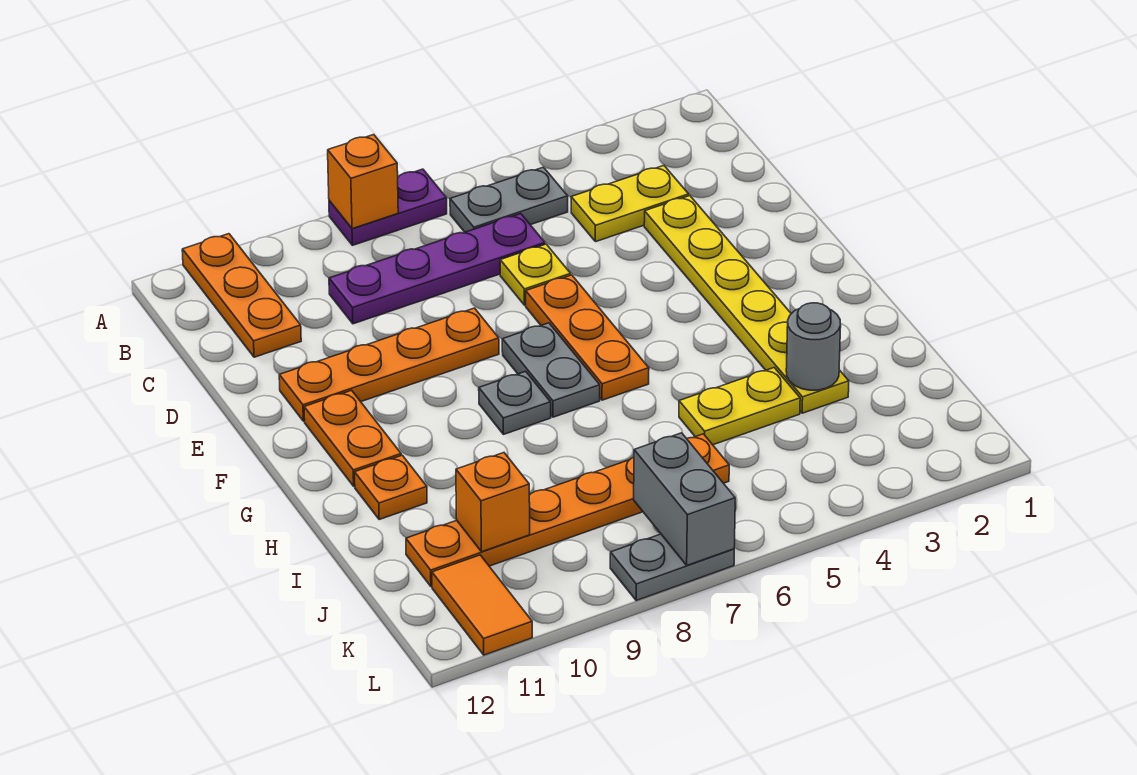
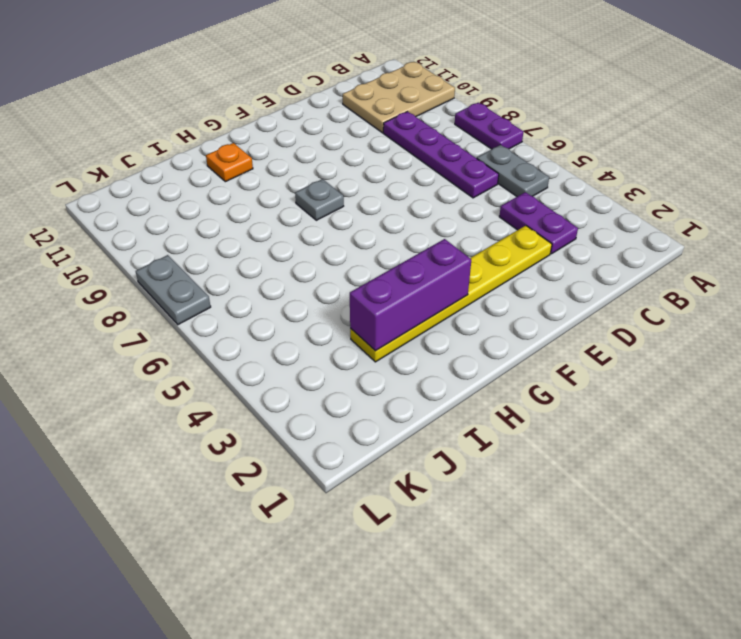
tan 2x3 plate [343,62,455,133] -> orange 1x3 plate [182,234,301,357]
purple 1x2 plate [499,192,578,254] -> yellow 1x2 plate [571,166,689,242]
purple 1x3 brick [350,239,471,351] -> grey 1x1 round brick [786,303,841,390]
none -> yellow 1x1 plate [500,244,571,305]
none -> orange 1x3 plate [526,275,649,400]
none -> orange 1x4 plate [279,308,499,421]

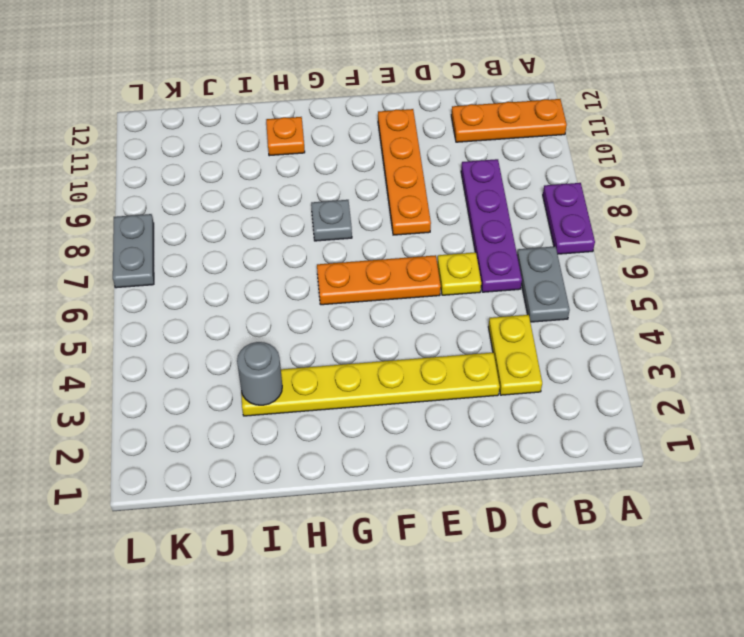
none -> grey 1x2 plate [502,323,600,417]
none -> orange 1x2 plate [304,390,401,486]
none -> yellow 1x2 plate [679,368,800,445]

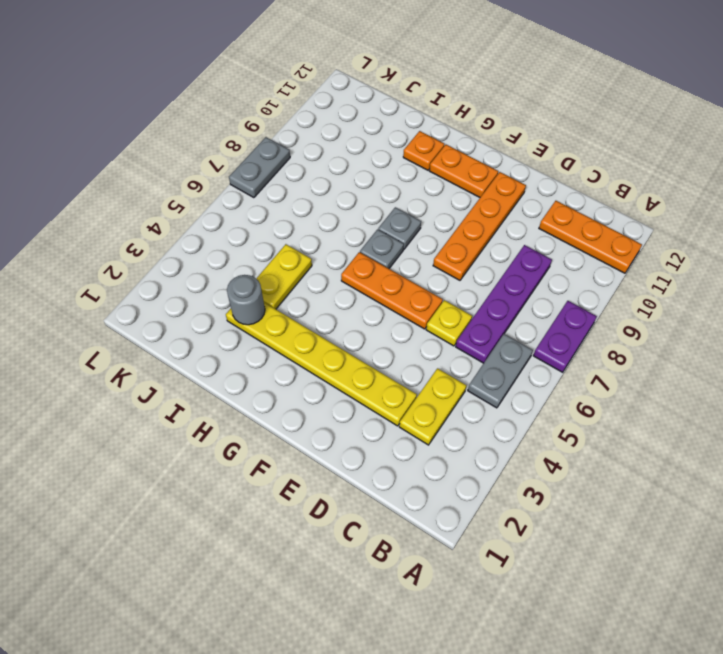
grey 1x1 plate [360,229,404,269] -> grey 1x2 plate [502,323,600,417]
none -> orange 1x6 plate [406,434,729,587]
none -> orange 1x2 tile [432,555,532,655]
none -> orange 1x1 brick [328,135,398,229]

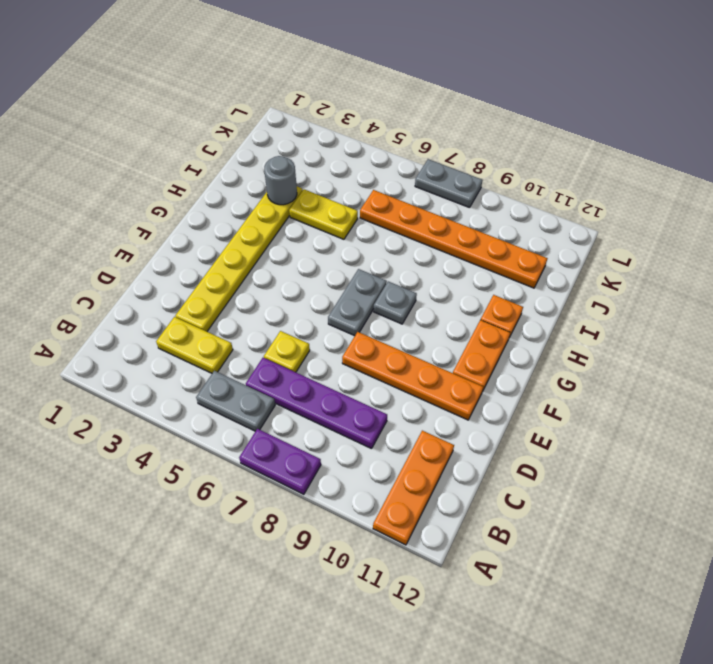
none -> orange 1x3 plate [526,275,649,400]
none -> orange 1x2 tile [432,555,532,655]
none -> orange 1x1 brick [328,135,398,229]

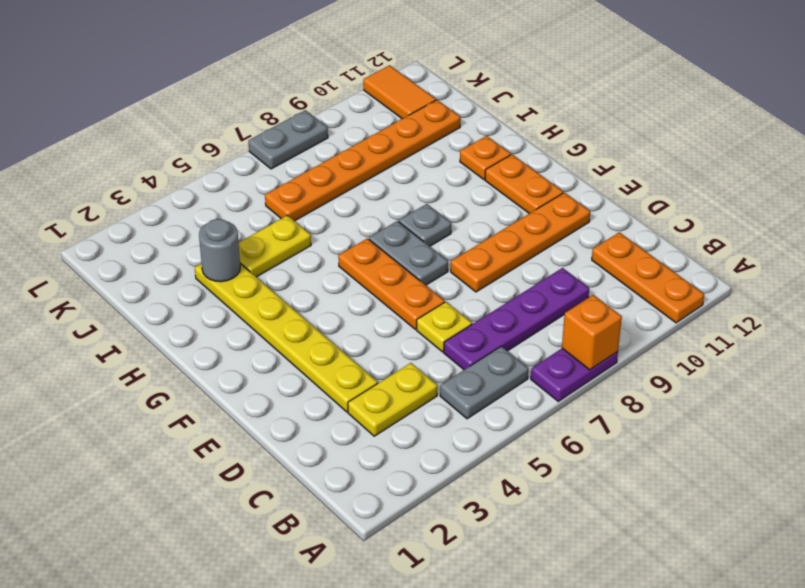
none -> orange 1x1 brick [456,453,530,552]
none -> grey 1x2 brick [634,433,735,565]

